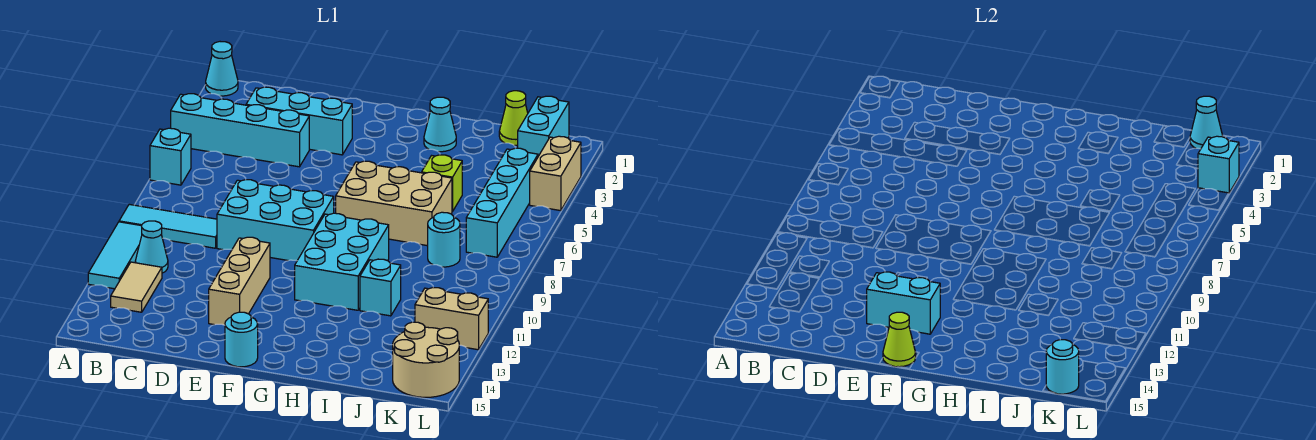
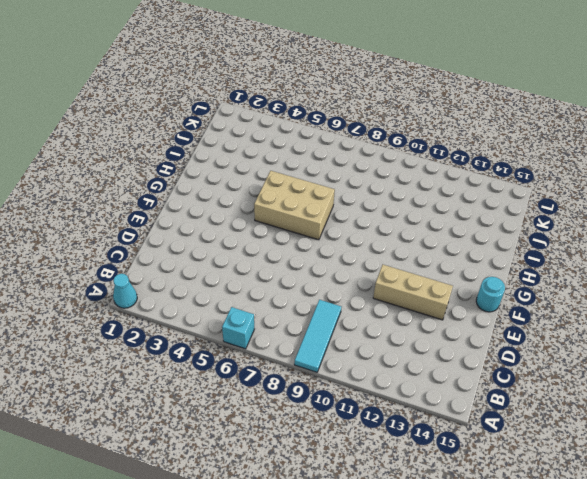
tan 2x3 brick [254,171,335,240] -> tan 2x3 brick turned to [336,161,452,246]
none -> cyan 1x4 brick [171,94,309,167]
none -> cyan 1x3 tile [88,222,142,289]
none -> cyan 1x1 cone [135,221,168,273]

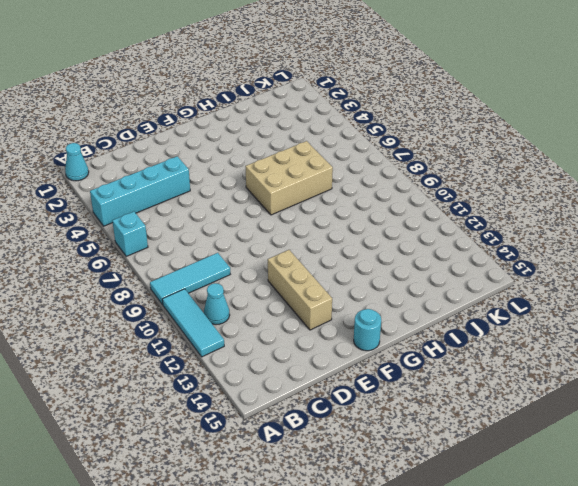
none -> tan 1x2 tile [111,262,162,312]
none -> cyan 1x3 brick [246,87,352,155]
none -> cyan 2x3 brick [217,180,334,261]

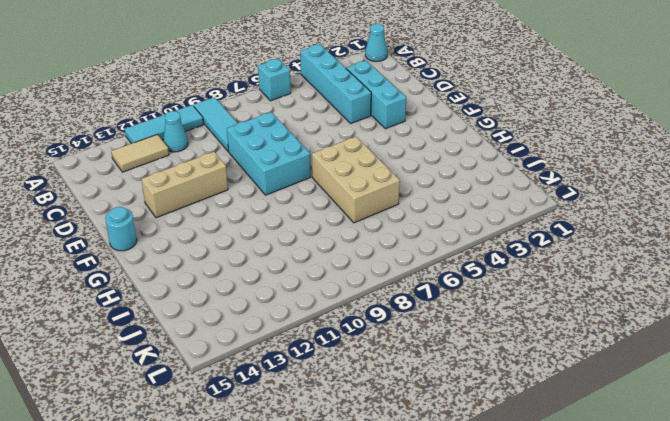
none -> cyan 2x3 brick [295,213,389,310]
none -> cyan 1x1 cone [424,97,456,152]
none -> lime 1x1 brick [422,155,462,212]

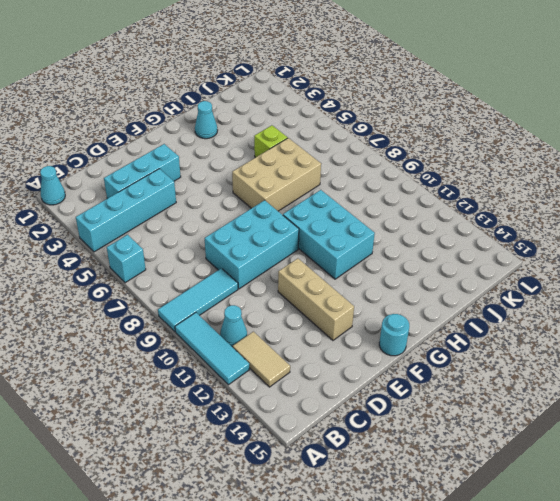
none -> cyan 1x1 brick [360,259,401,316]
none -> lime 1x1 cone [499,91,528,145]
none -> cyan 1x1 round brick [428,212,460,267]

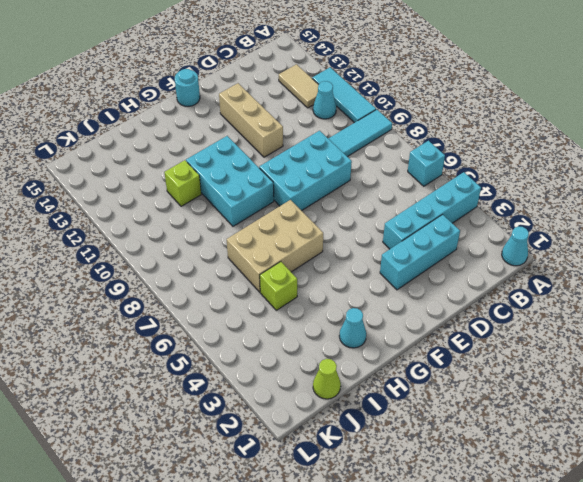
lime 1x1 brick [164,160,201,206] -> cyan 1x1 brick [360,259,401,316]
none -> cyan 1x1 round brick [428,212,460,267]
none -> cyan 1x2 brick [518,96,569,156]
none -> cyan 1x4 brick [466,148,538,257]

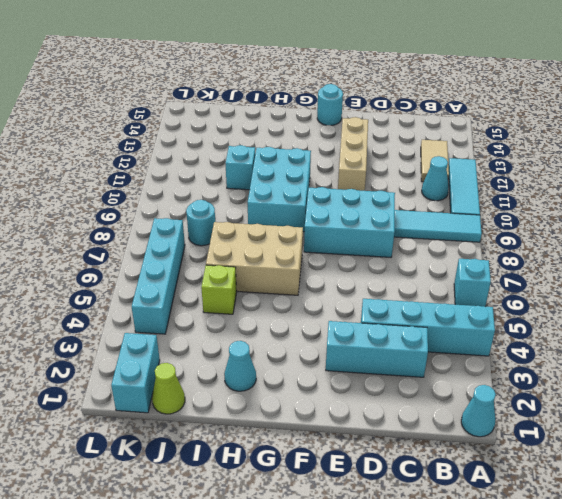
none -> tan 1x2 brick [415,288,488,350]
none -> tan 2x2 round brick [393,322,459,397]
none -> tan 1x2 brick [530,136,581,211]

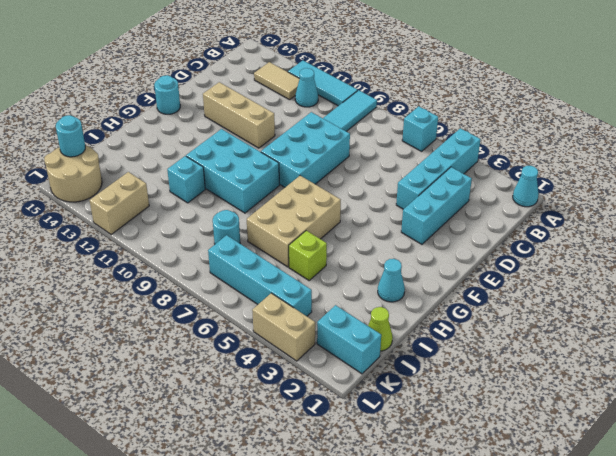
none -> cyan 1x2 brick [867,272,940,334]
none -> lime 1x1 cone [883,312,916,367]
none -> cyan 1x1 cone [1190,96,1223,149]

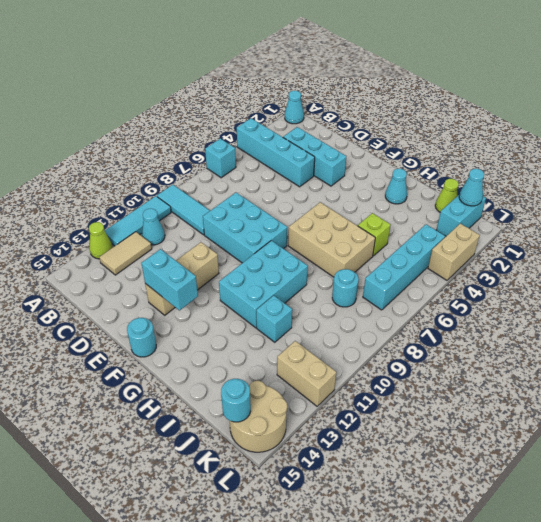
lime 1x1 cone [89,222,113,259] -> lime 1x1 cone moved to [883,312,916,367]
none -> cyan 1x1 brick [1198,136,1239,193]

